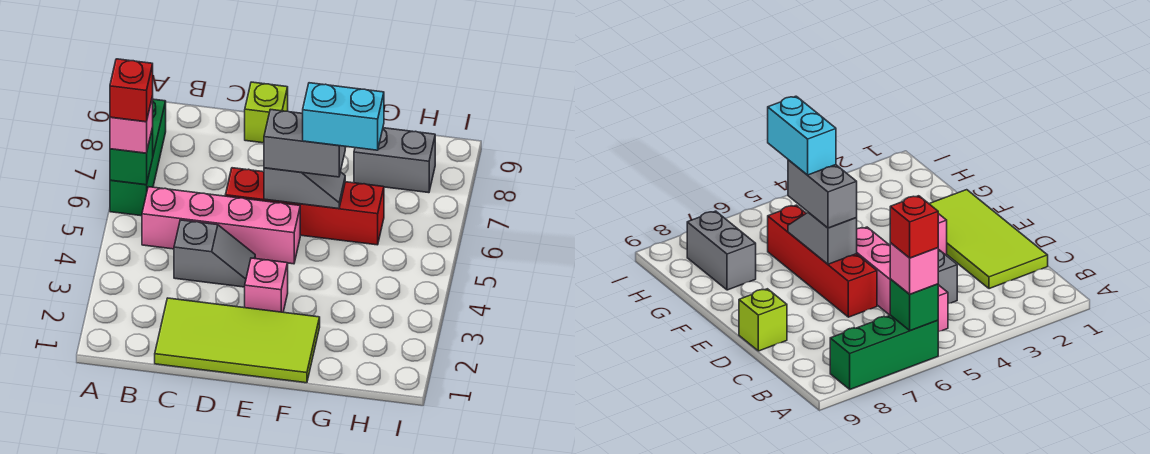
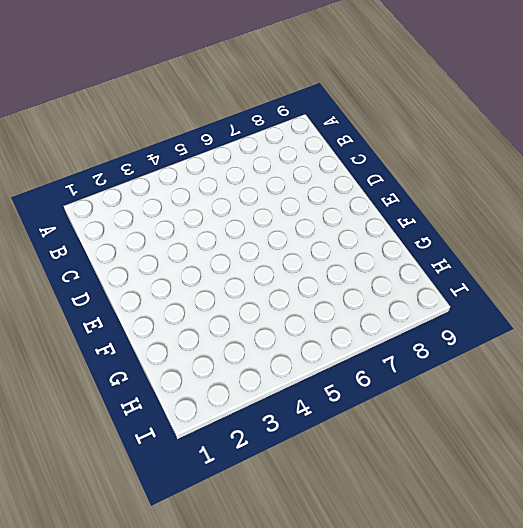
none -> green 1x3 brick [110,99,166,216]
none -> pink 1x4 brick [142,187,300,264]
none -> lime 2x4 tile [155,298,320,383]

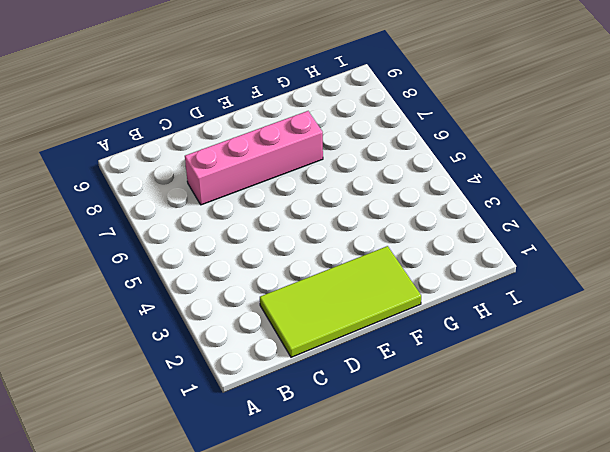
pink 1x4 brick [185,111,323,205] -> pink 1x4 brick moved to [142,187,300,264]
none -> green 1x3 brick [110,99,166,216]
none -> grey 1x2 slope [174,220,255,287]
none -> red 1x4 brick [225,168,384,245]

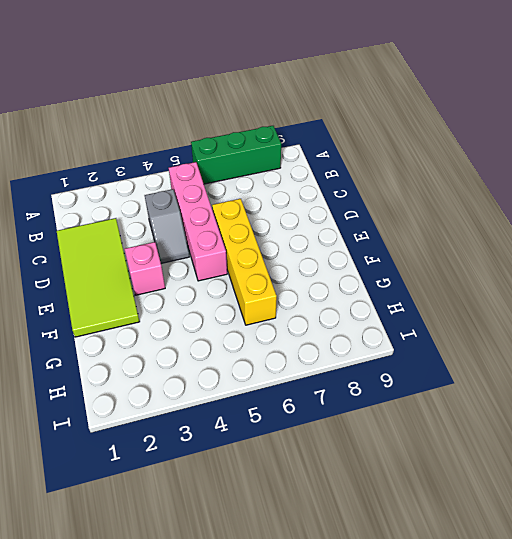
yellow 1x4 brick [212,199,277,325] -> red 1x4 brick [225,168,384,245]
none -> lime 1x1 brick [245,82,288,143]
none -> grey 1x2 brick [354,128,435,193]
none -> green 1x1 brick [110,128,153,185]

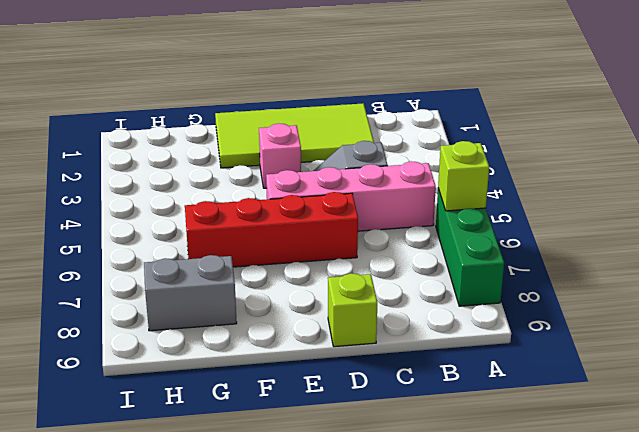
lime 1x1 brick [438,141,489,211] -> green 1x1 brick [110,128,153,185]
none -> grey 1x2 slope [264,168,345,209]
none -> pink 1x1 brick [110,96,153,153]
none -> grey 1x2 brick [264,109,345,177]

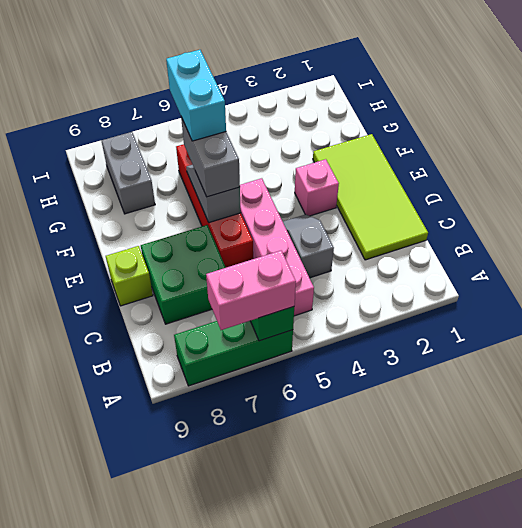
pink 1x2 brick [206,251,296,330] -> pink 1x1 brick [110,96,153,153]
green 2x2 brick [141,225,226,324] -> none
none -> red 1x1 brick [110,59,153,122]

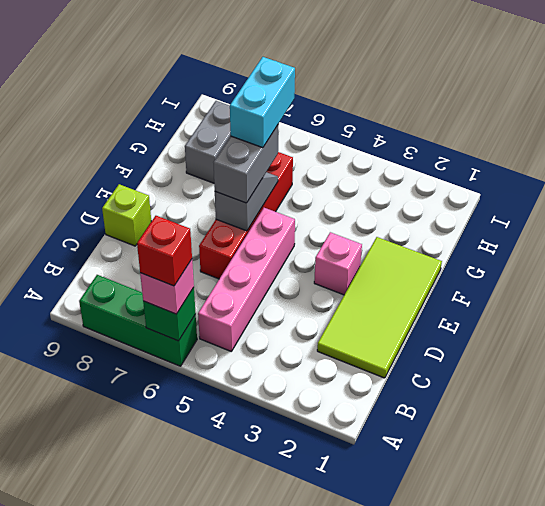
none -> grey 1x2 slope [174,220,255,287]

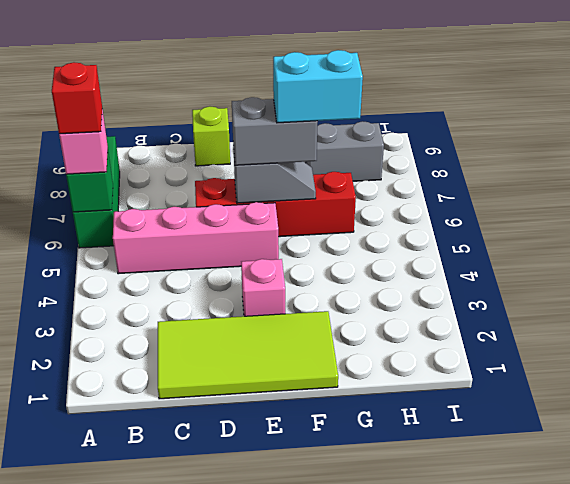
none -> grey 1x2 slope [174,220,255,287]

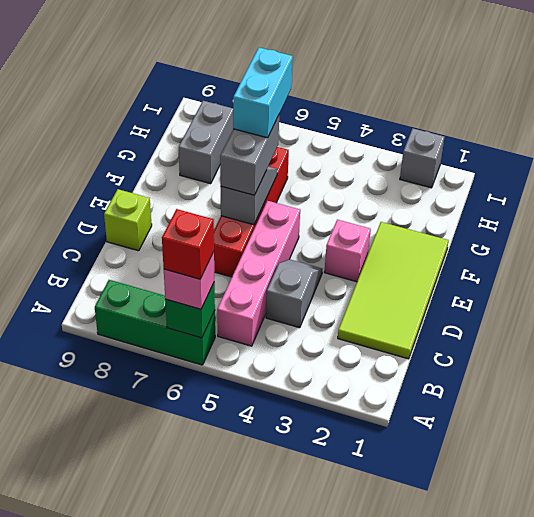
grey 1x1 brick [400,128,444,188] -> none

